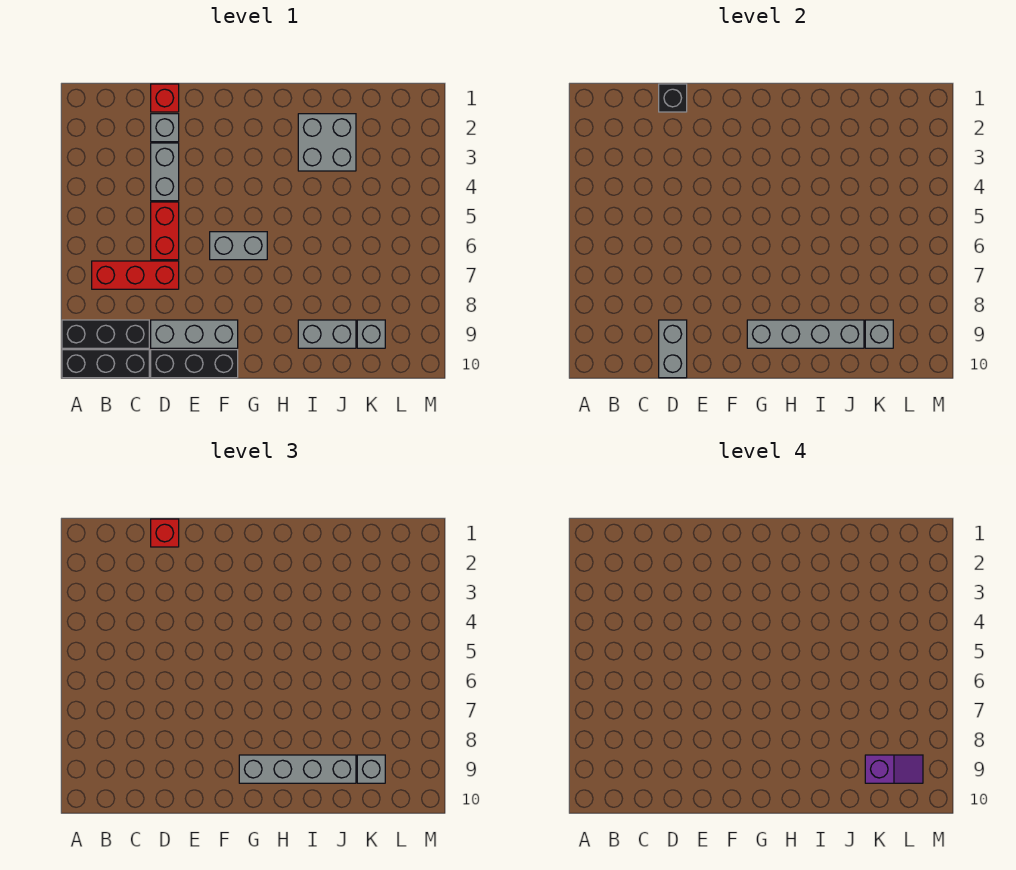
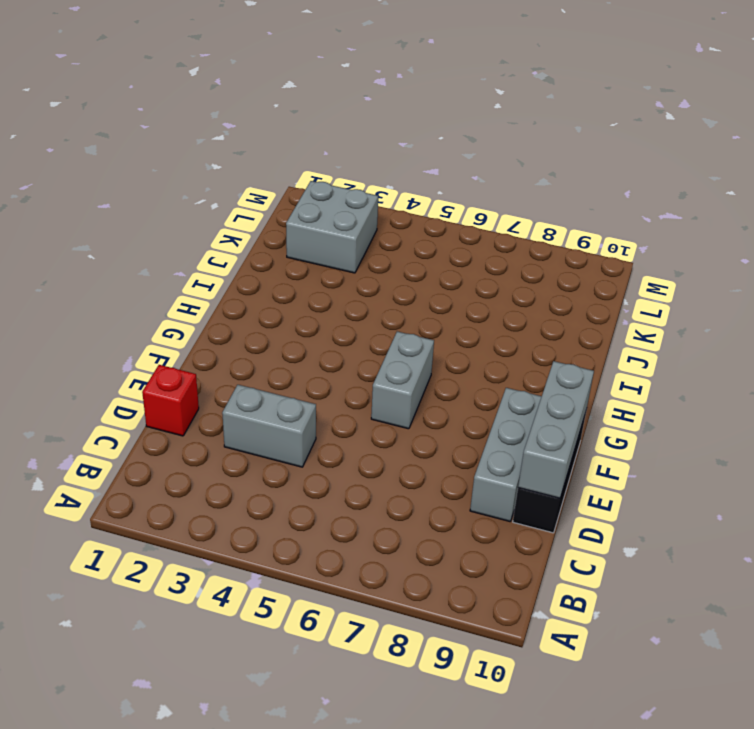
grey 1x3 brick [518,361,594,498] -> grey 1x2 brick [659,320,687,378]
grey 2x2 brick [286,181,378,273] -> grey 2x2 brick moved to [298,114,356,171]
none -> black 1x3 brick [62,320,149,348]
none -> black 1x3 brick [62,350,149,378]
none -> red 1x3 brick [92,261,179,289]

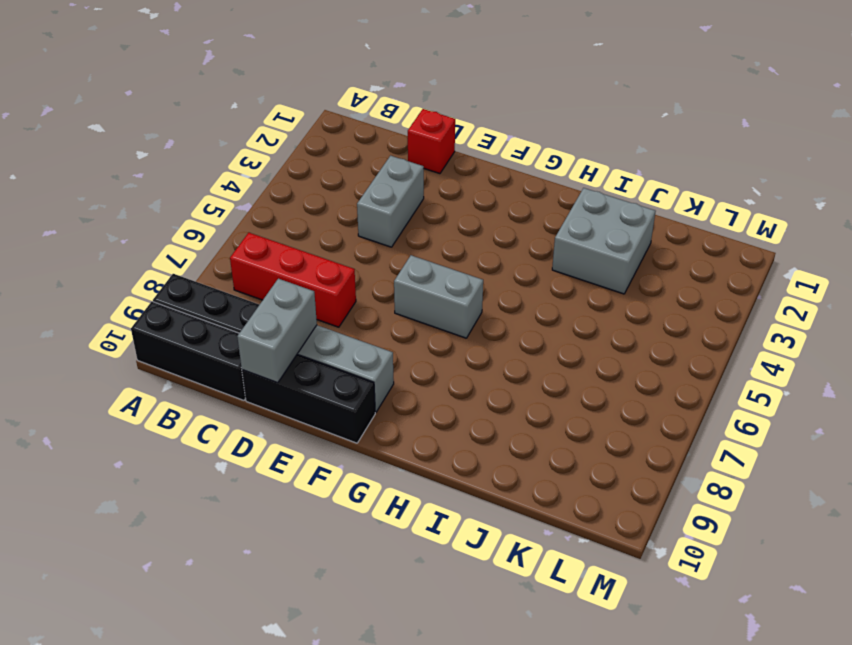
none -> grey 1x1 brick [151,114,179,142]
none -> red 1x2 brick [151,202,179,260]
none -> grey 1x2 brick [298,320,356,348]

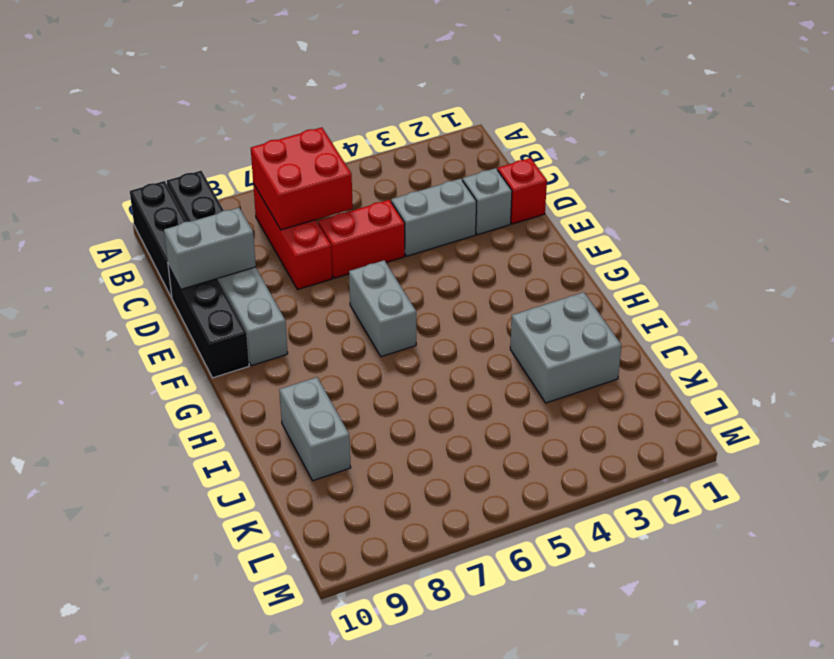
red 2x2 brick [251,127,353,230] -> none
none -> grey 1x1 brick [357,320,385,348]
none -> black 1x1 brick [659,84,687,112]
none -> grey 1x4 brick [747,320,864,348]

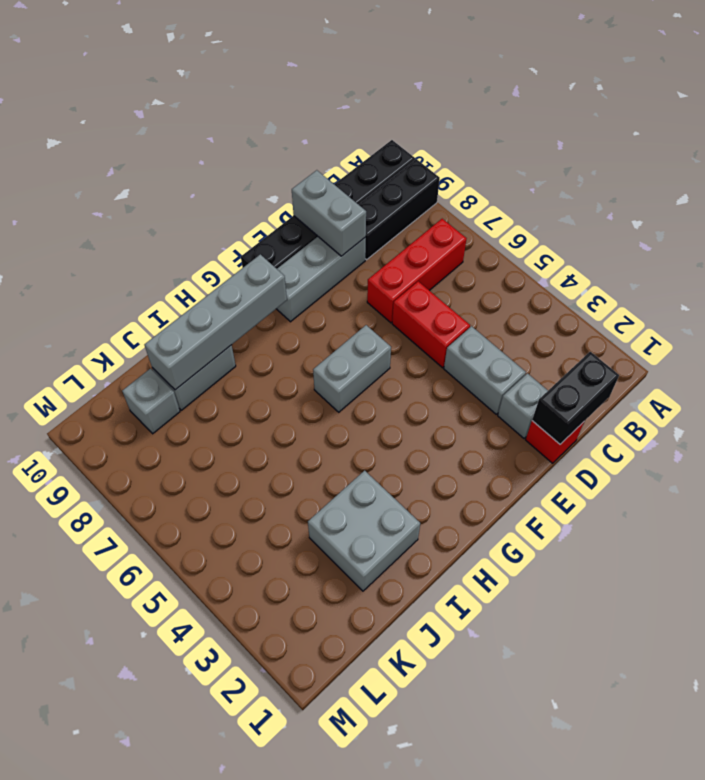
black 1x2 brick [532,352,619,444] -> black 1x1 brick [659,84,687,112]
none -> grey 1x1 brick [865,320,893,348]
none -> red 1x1 brick [151,519,179,547]
none -> grey 1x4 brick [239,755,356,783]

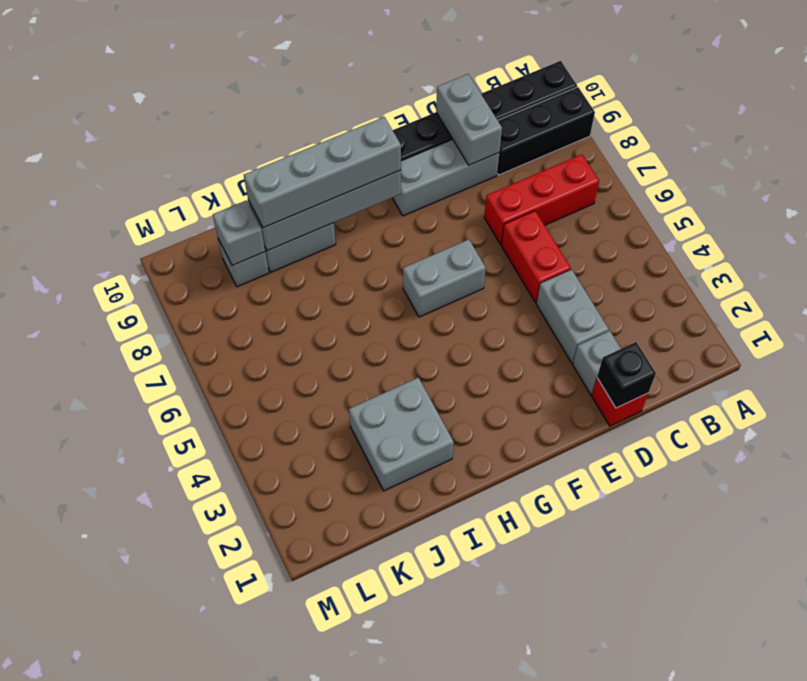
none -> red 1x1 brick [151,519,179,547]
none -> grey 1x1 brick [357,755,385,783]
none -> purple 1x2 slope [865,755,923,783]

